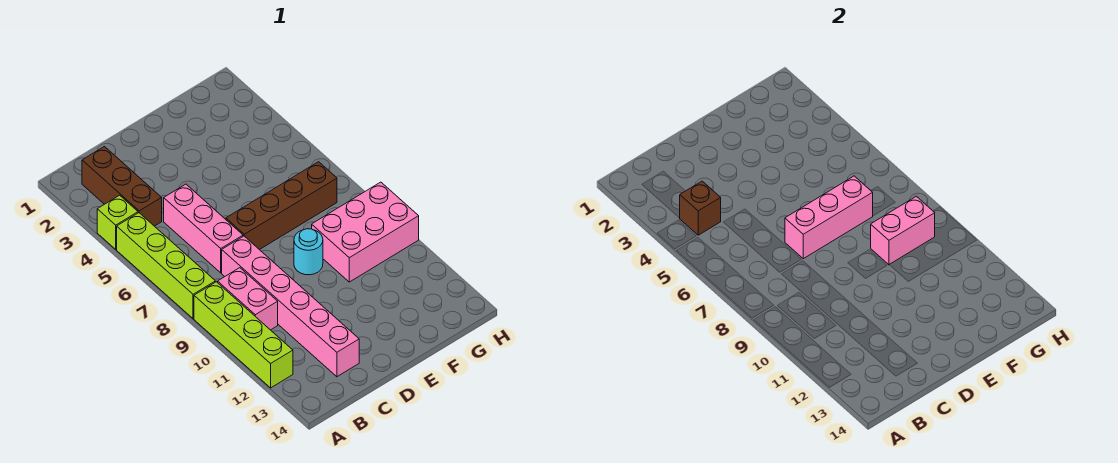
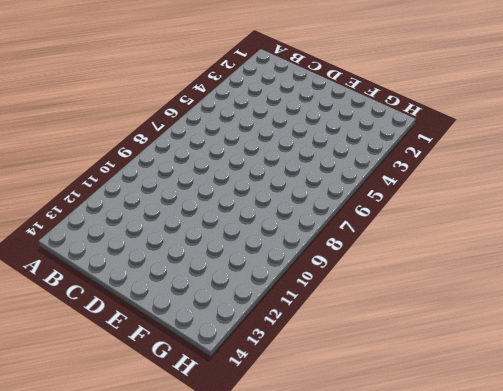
none -> lime 1x1 brick [97,195,138,249]
none -> lime 1x4 brick [117,213,215,319]
none -> lime 1x4 brick [194,282,293,388]

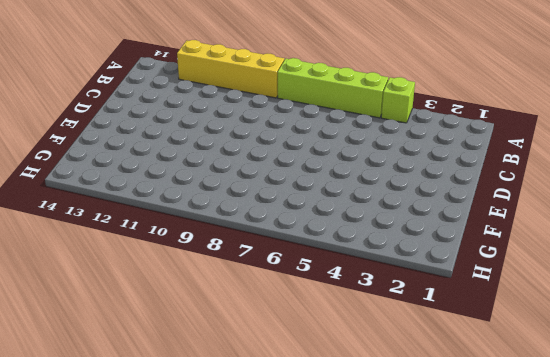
yellow 1x4 brick [177,40,284,98] -> lime 1x4 brick [194,282,293,388]
none -> brown 1x3 brick [82,147,162,226]
none -> pink 1x2 brick [218,268,278,330]
none -> pink 1x3 brick [164,184,243,273]

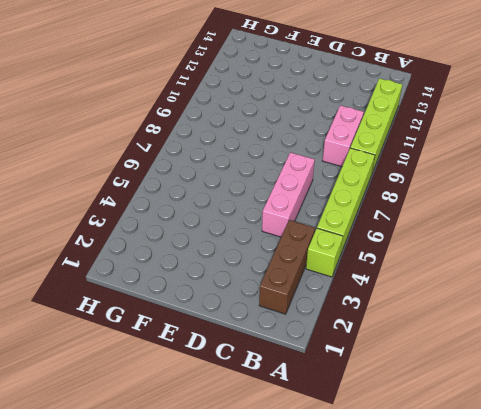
none -> pink 1x6 brick [222,236,359,377]
none -> brown 1x4 brick [226,162,337,250]
none -> cyan 1x1 round brick [294,229,323,275]

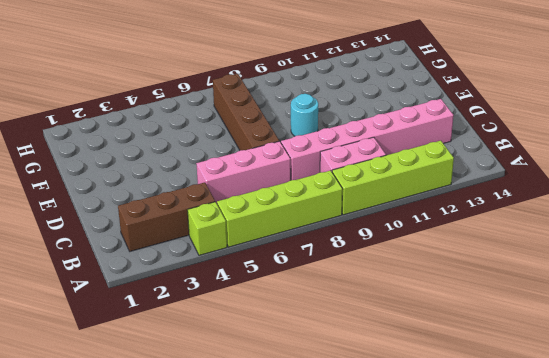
none -> pink 2x3 brick [312,182,419,282]
none -> brown 1x1 brick [680,181,721,235]
none -> pink 1x3 brick [785,176,873,259]

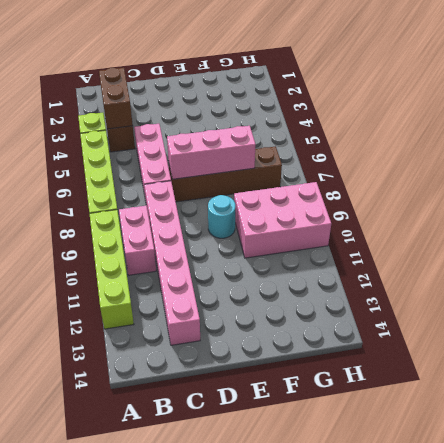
brown 1x2 brick [99,68,133,129] -> brown 1x1 brick [680,181,721,235]
none -> pink 1x2 brick [871,196,935,265]

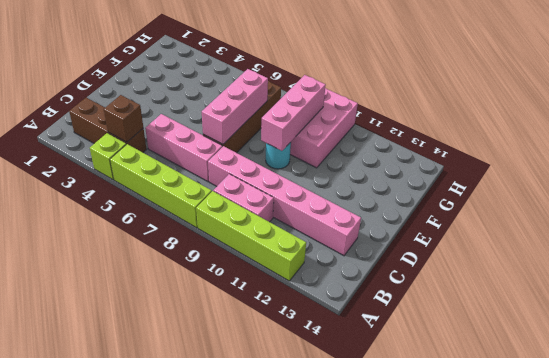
pink 1x3 brick [261,75,326,151] -> pink 1x2 brick [871,196,935,265]

